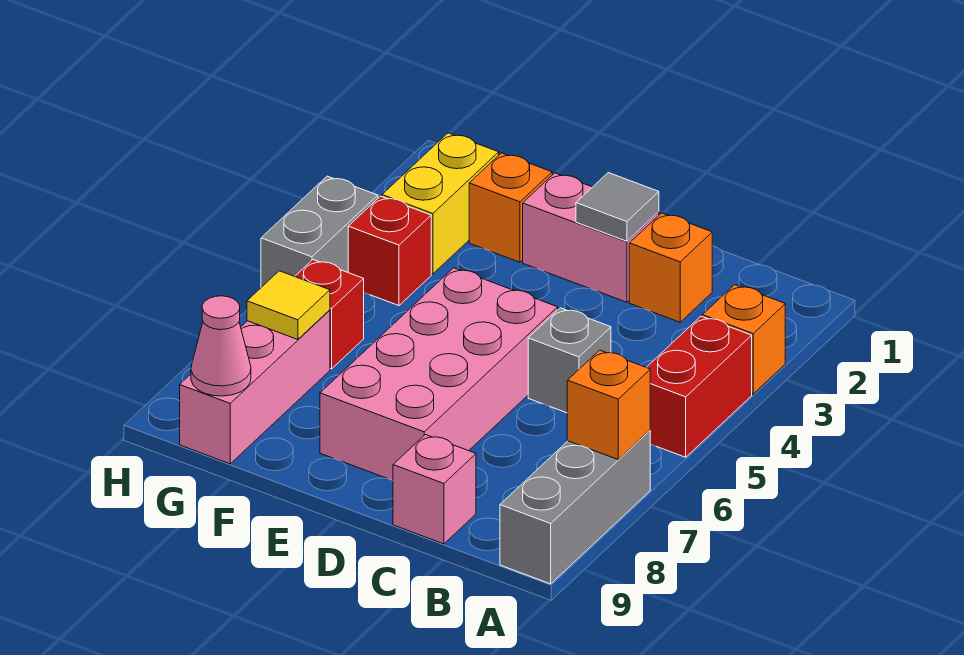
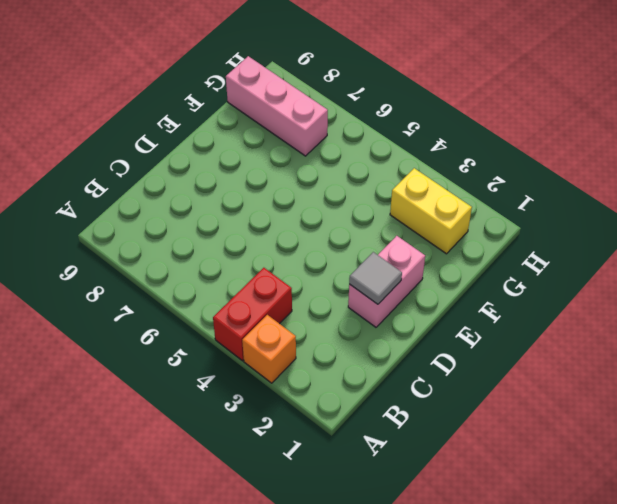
red 1x2 brick [213,268,292,361] -> red 1x2 brick turned to [646,316,752,457]
none -> grey 1x3 brick [500,430,650,584]
none -> orange 1x1 brick [629,213,712,322]
none -> grey 1x1 brick [528,308,611,413]

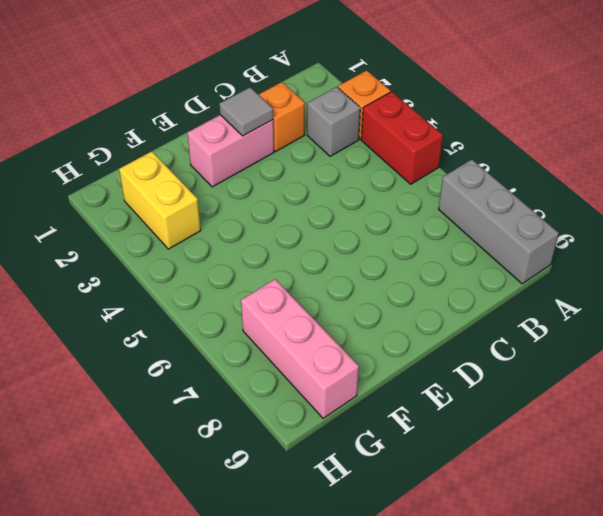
grey 1x1 brick [307,87,360,156] -> grey 1x1 brick moved to [528,308,611,413]
none -> pink 1x1 brick [393,435,476,544]
none -> pink 2x4 brick [320,268,558,480]
none -> orange 1x1 brick [469,153,552,262]

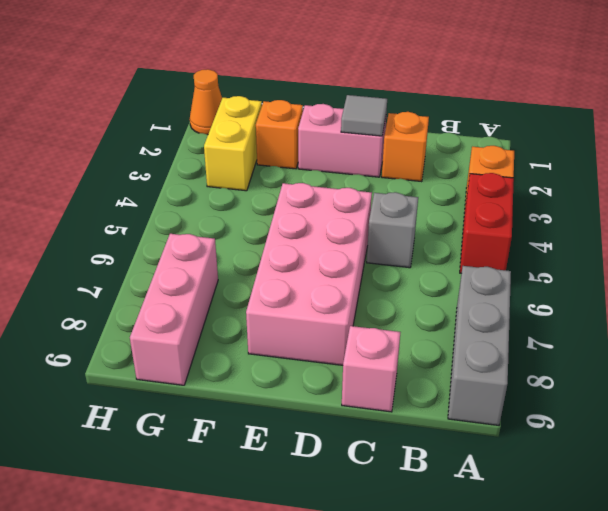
orange 1x1 cone [190,69,222,134] -> none
none -> red 1x1 brick [348,196,431,306]
none -> red 1x1 brick [295,260,364,369]
none -> grey 1x2 brick [261,176,378,287]

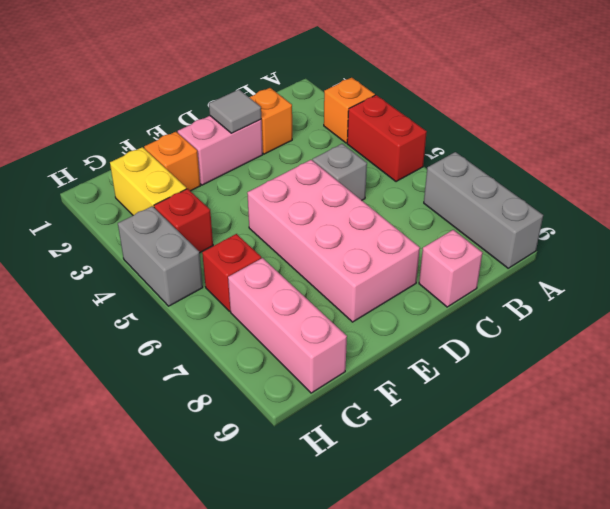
none -> orange 1x1 brick [567,350,650,459]
none -> yellow 1x1 tile [247,271,330,340]
none -> pink 1x1 cone [191,296,251,396]

